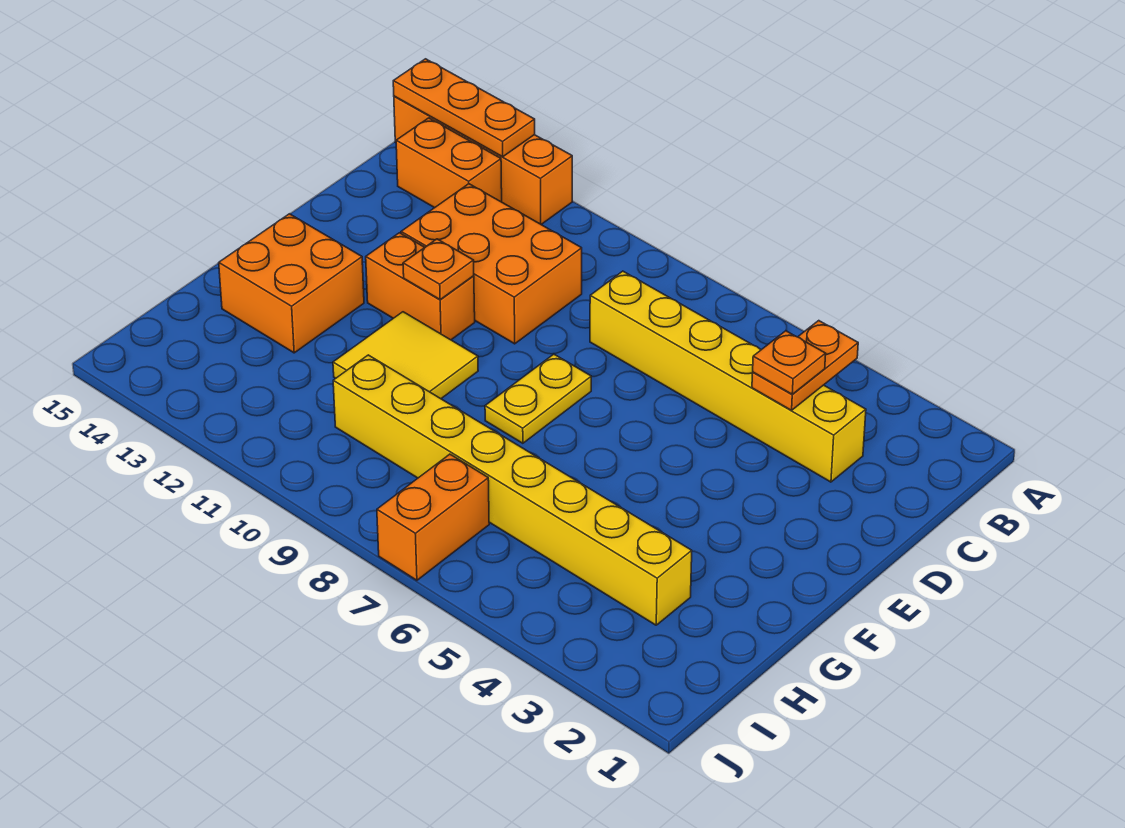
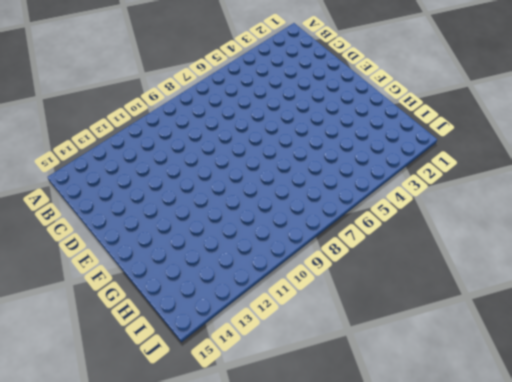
none -> orange 1x4 brick [394,96,572,224]
none -> orange 1x2 brick [396,118,502,208]
none -> yellow 1x6 brick [590,271,866,482]

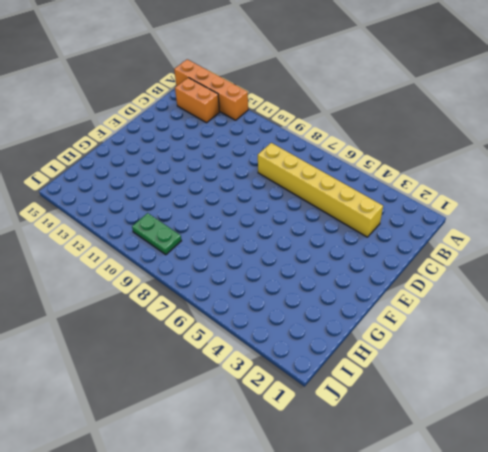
green 1x2 plate [132,213,181,255] -> none
none -> orange 2x3 brick [401,184,582,344]
none -> yellow 1x2 plate [485,354,591,443]
none -> orange 1x2 brick [366,233,475,340]

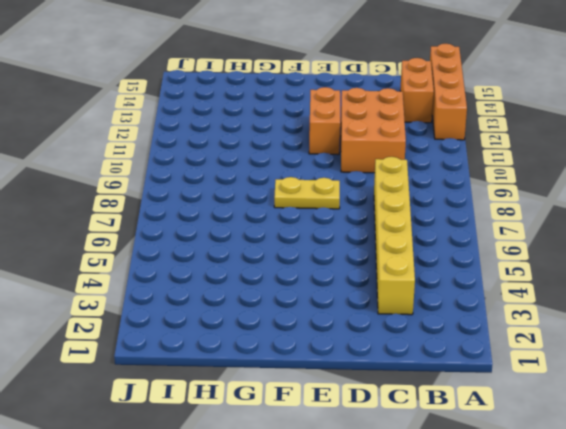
none -> yellow 2x2 tile [333,312,478,399]
none -> orange 2x2 brick [219,214,364,353]
none -> yellow 1x8 brick [333,355,692,625]

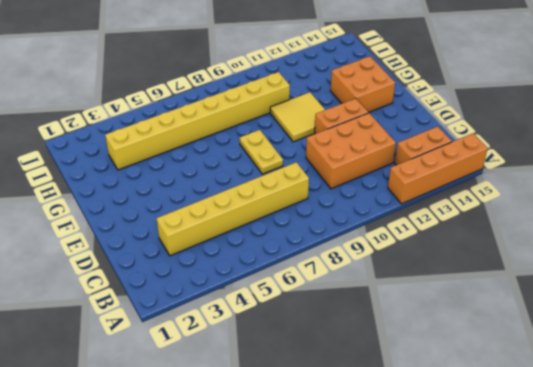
none -> orange 1x2 brick [377,454,489,580]
none -> orange 1x3 plate [393,59,535,157]
none -> orange 1x2 plate [752,321,858,410]

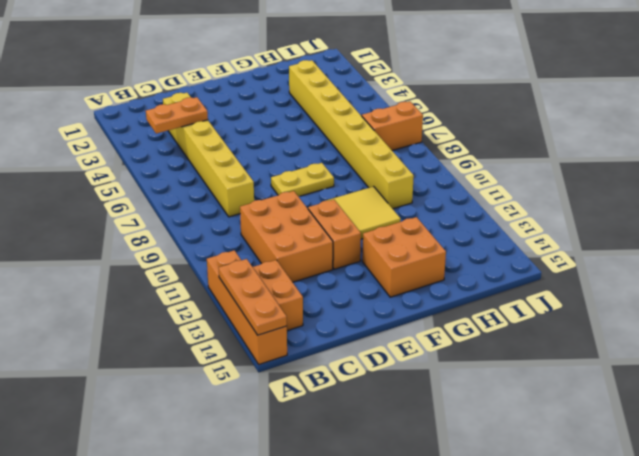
none -> orange 1x1 plate [403,239,474,299]
none -> orange 1x1 plate [753,331,826,394]

